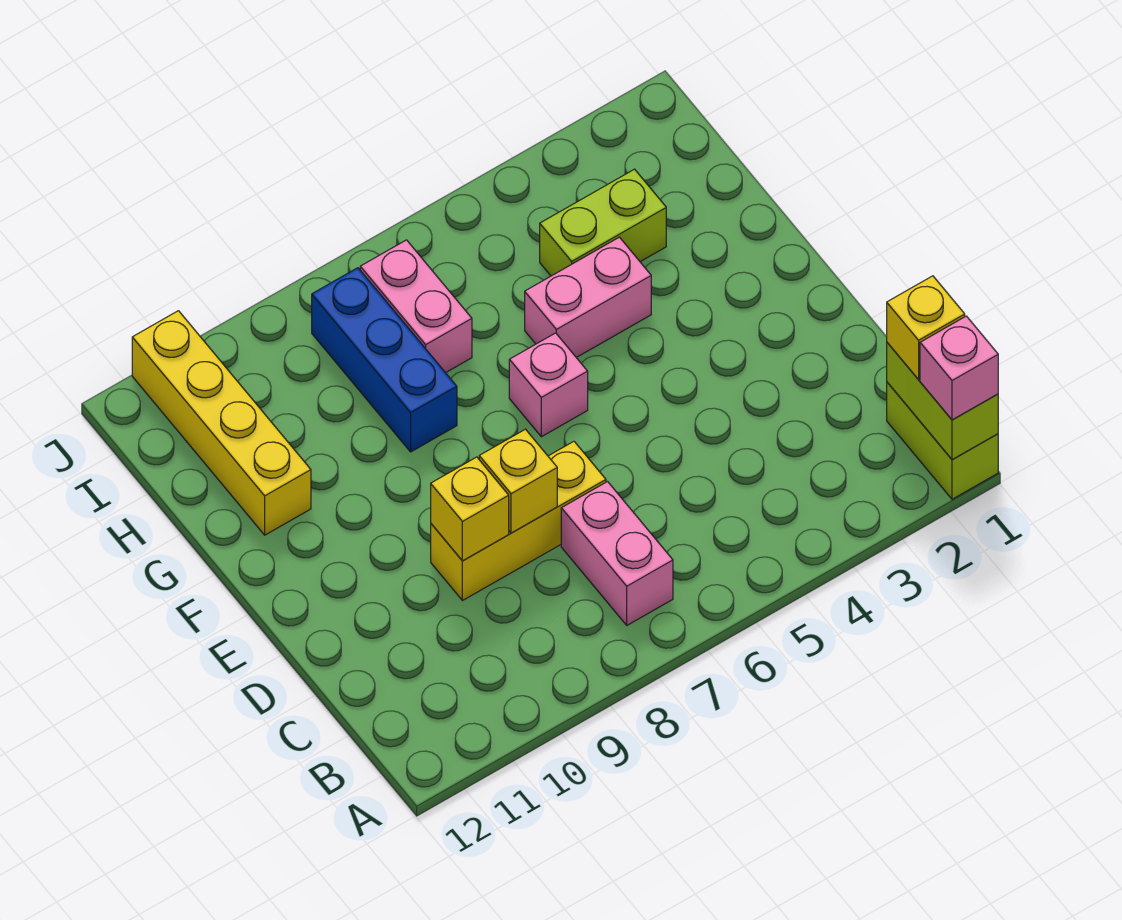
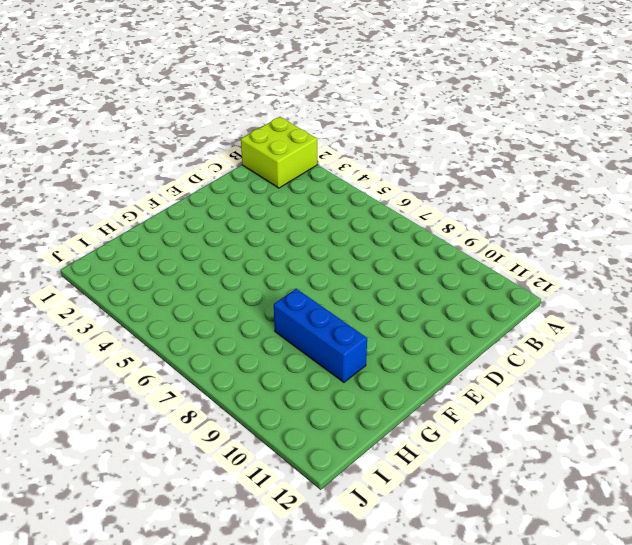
lime 2x2 brick [241,117,317,188] -> lime 1x2 brick [887,382,998,499]
blue 1x3 brick [274,289,367,382] -> blue 1x3 brick turned to [312,268,457,452]
none -> pink 1x2 brick [561,482,673,625]
none -> yellow 1x3 brick [431,441,606,601]
none -> pink 1x1 brick [509,333,588,437]

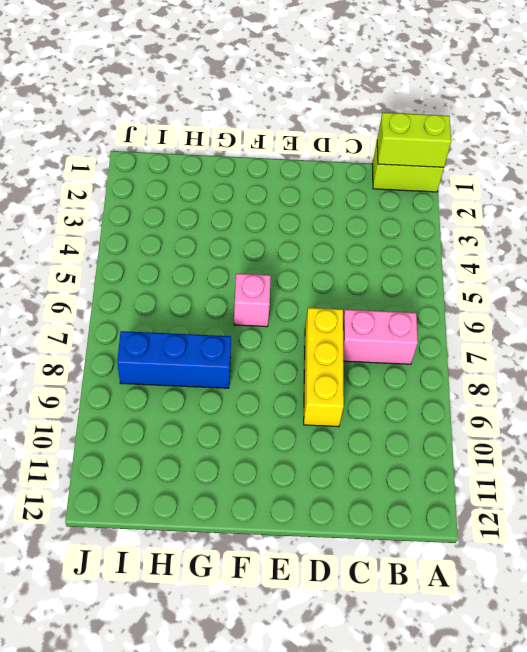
none -> pink 1x2 brick [525,237,651,357]
none -> yellow 1x4 brick [132,311,311,535]
none -> lime 1x2 brick [540,169,666,276]

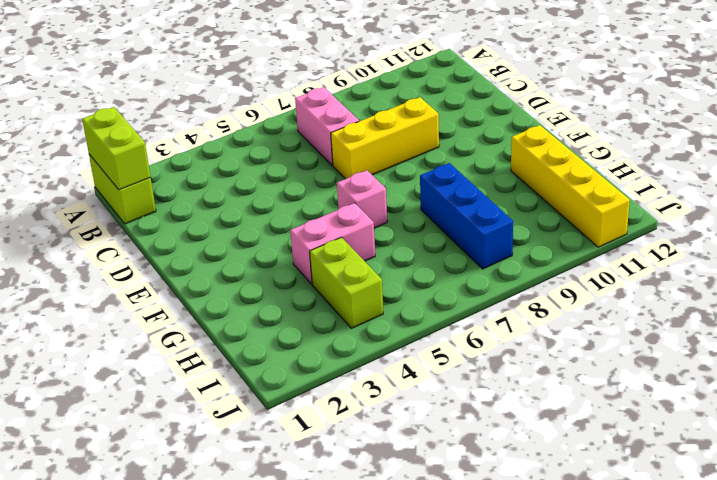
lime 1x2 brick [310,237,383,328] -> lime 1x2 brick turned to [540,169,666,276]
none -> pink 1x2 brick [360,240,472,373]
none -> yellow 1x1 brick [479,429,557,533]
none -> yellow 1x1 brick [431,457,509,561]

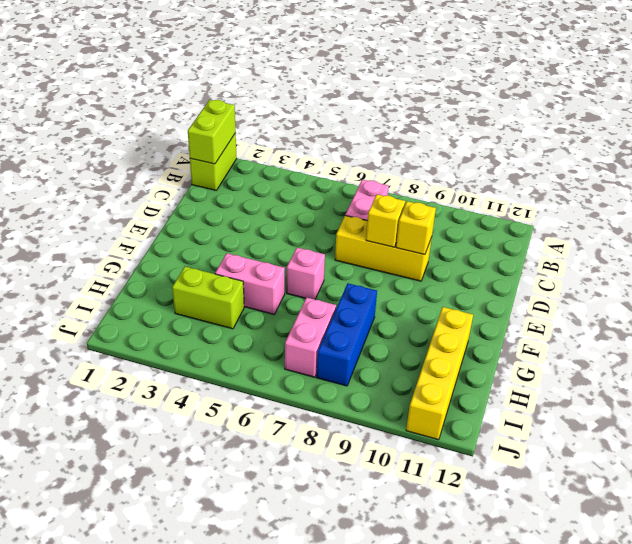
none -> pink 1x1 brick [920,316,998,420]
none -> yellow 1x1 brick [887,276,965,380]

